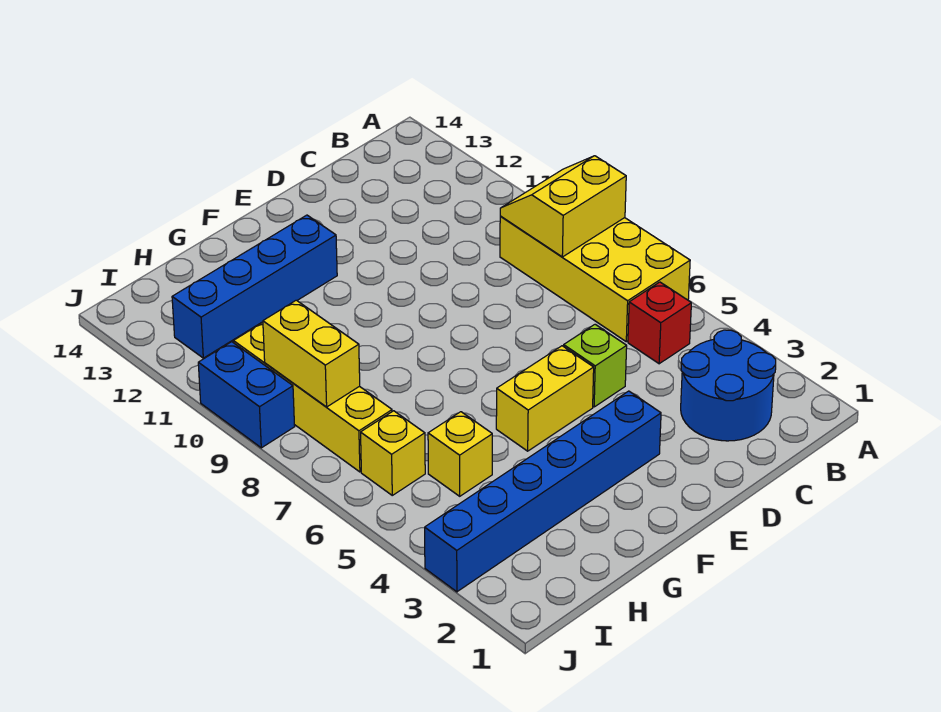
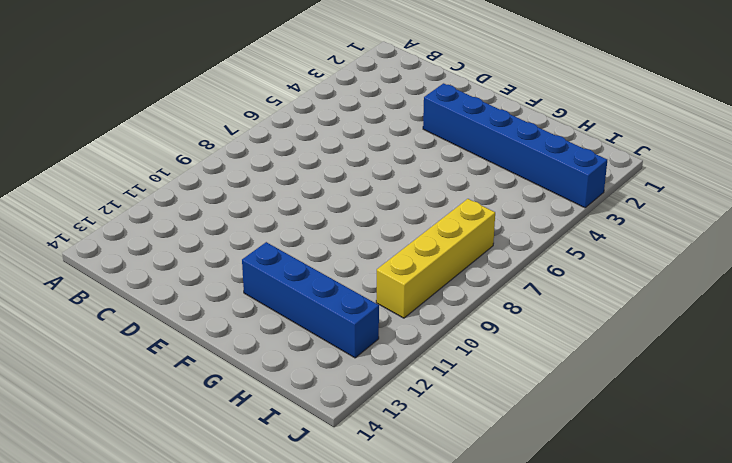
none -> yellow 2x4 brick [500,216,690,342]
none -> blue 2x2 round brick [681,330,776,441]
none -> red 1x1 brick [628,282,691,364]

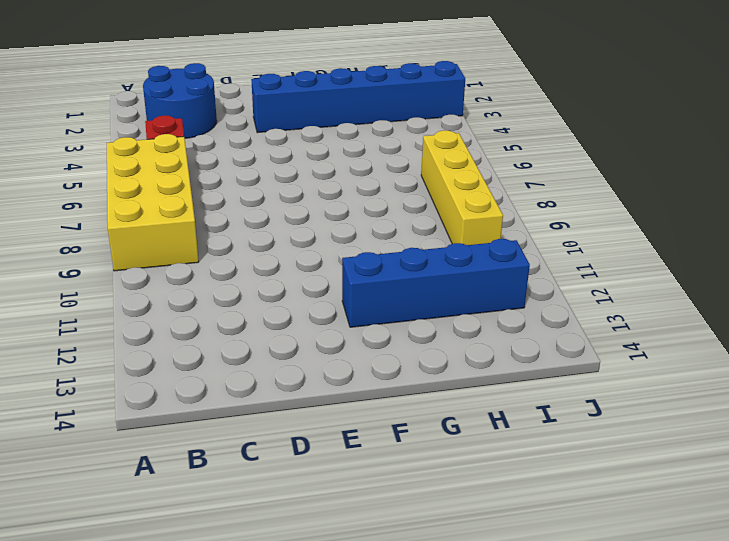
none -> lime 1x1 brick [564,324,627,407]
none -> yellow 1x2 brick [496,346,594,451]
none -> yellow 1x1 brick [428,412,492,496]

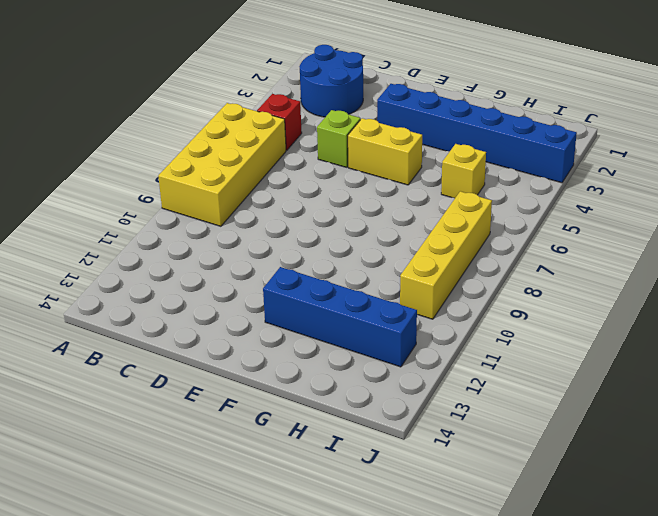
none -> yellow 1x1 brick [361,411,425,495]
none -> blue 1x2 brick [198,342,295,448]
none -> yellow 2x2 slope [500,156,626,257]

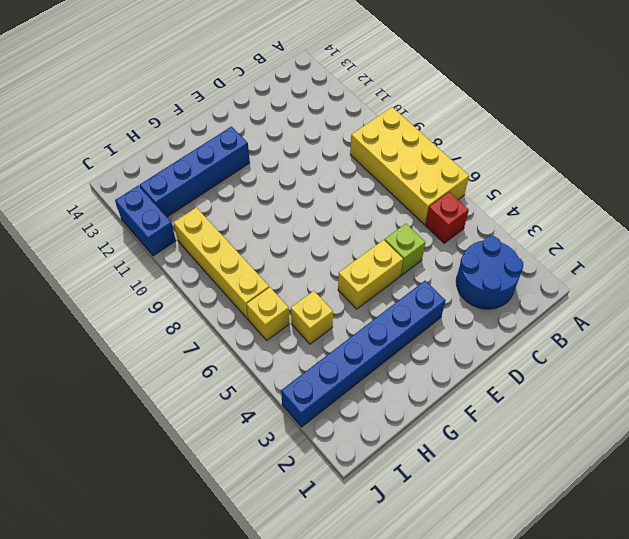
blue 1x2 brick [115,186,176,256] -> blue 1x2 brick moved to [198,342,295,448]
none -> yellow 2x2 slope [500,156,626,257]
none -> yellow 1x2 brick [263,300,360,407]

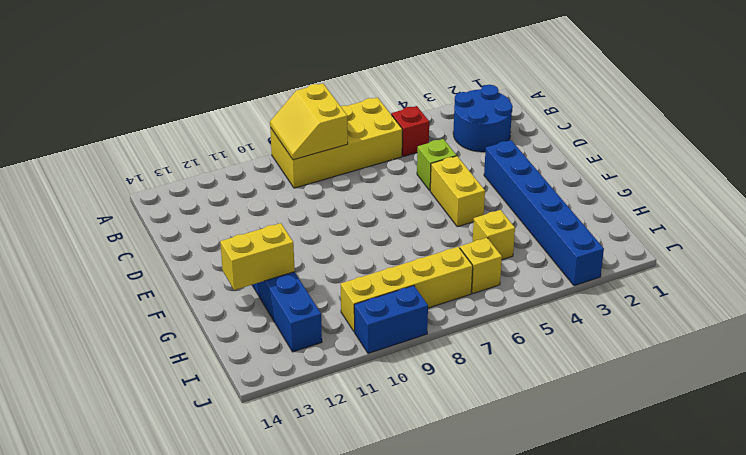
yellow 1x2 brick [220,223,295,290] -> yellow 1x2 brick moved to [263,300,360,407]

